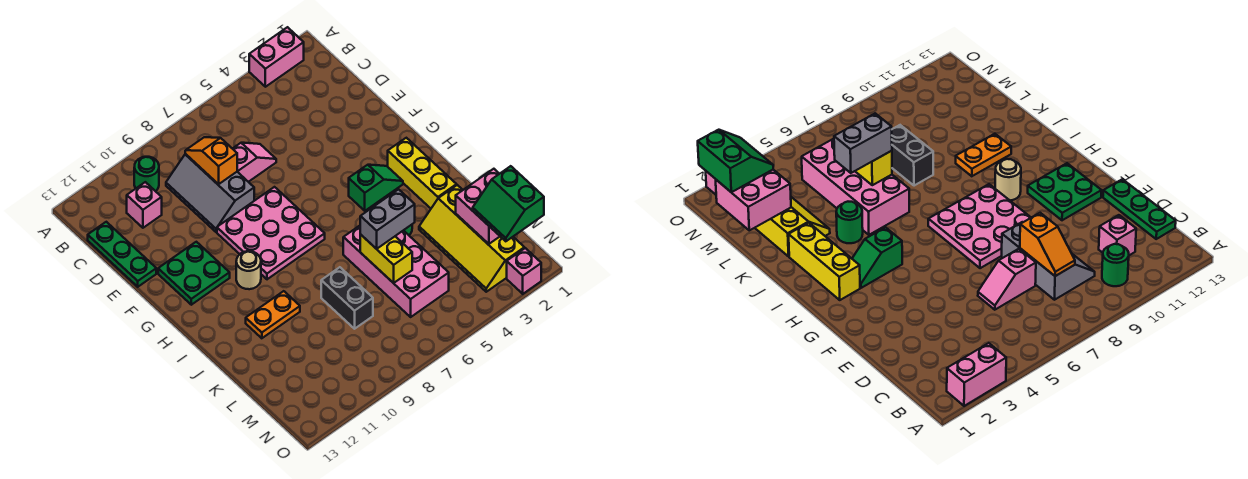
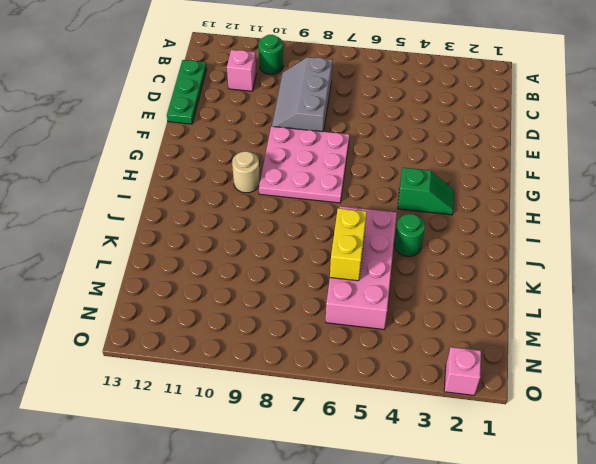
none -> pink 1x2 brick [249,27,304,87]
none -> pink 1x2 slope [233,143,276,182]
none -> green 2x2 plate [158,242,230,305]

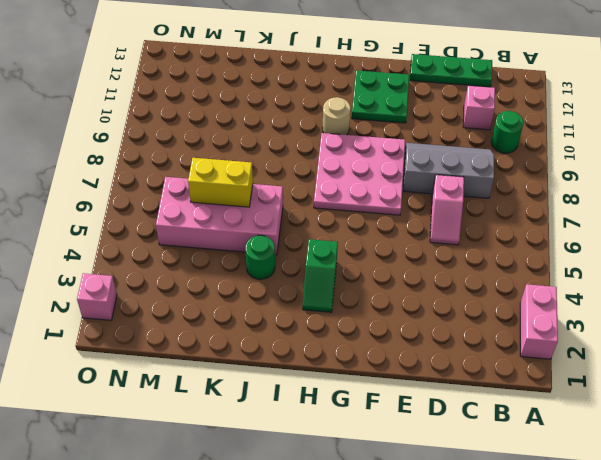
none -> yellow 1x3 brick [388,138,457,208]
none -> orange 1x2 plate [246,291,300,338]
none -> yellow 2x4 slope [419,185,524,292]

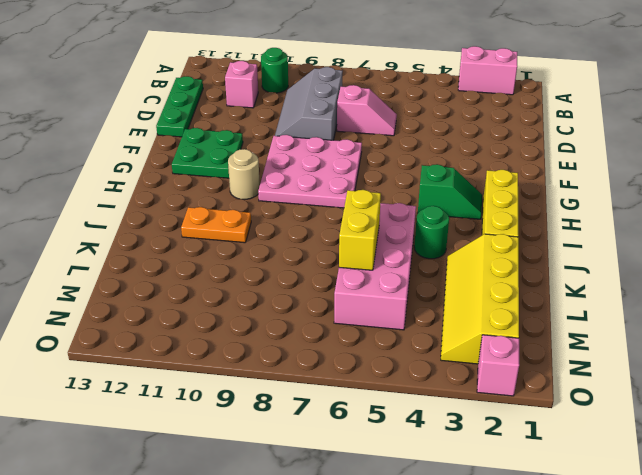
none -> black 1x2 brick [321,267,373,329]
none -> orange 1x2 slope [185,137,237,184]
none -> pink 2x2 brick [456,169,500,244]

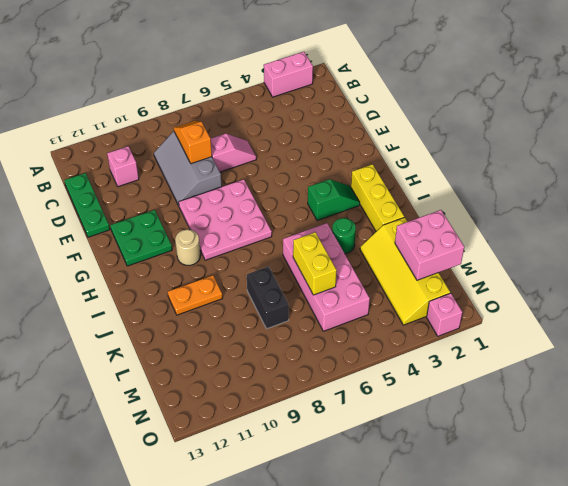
none -> green 1x1 round brick [134,157,159,191]
none -> grey 1x2 brick [360,189,415,249]
none -> green 2x2 slope [473,166,544,241]

